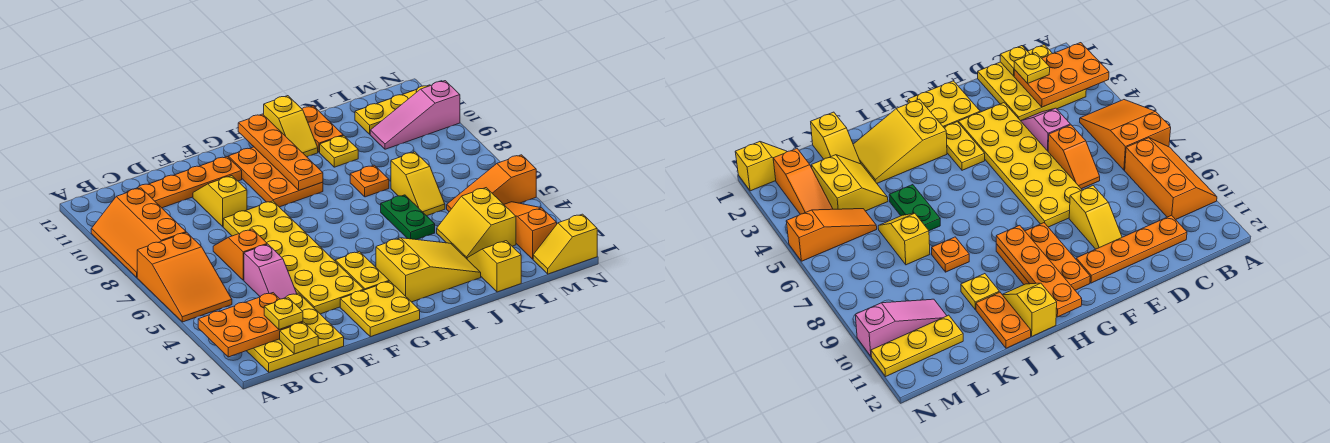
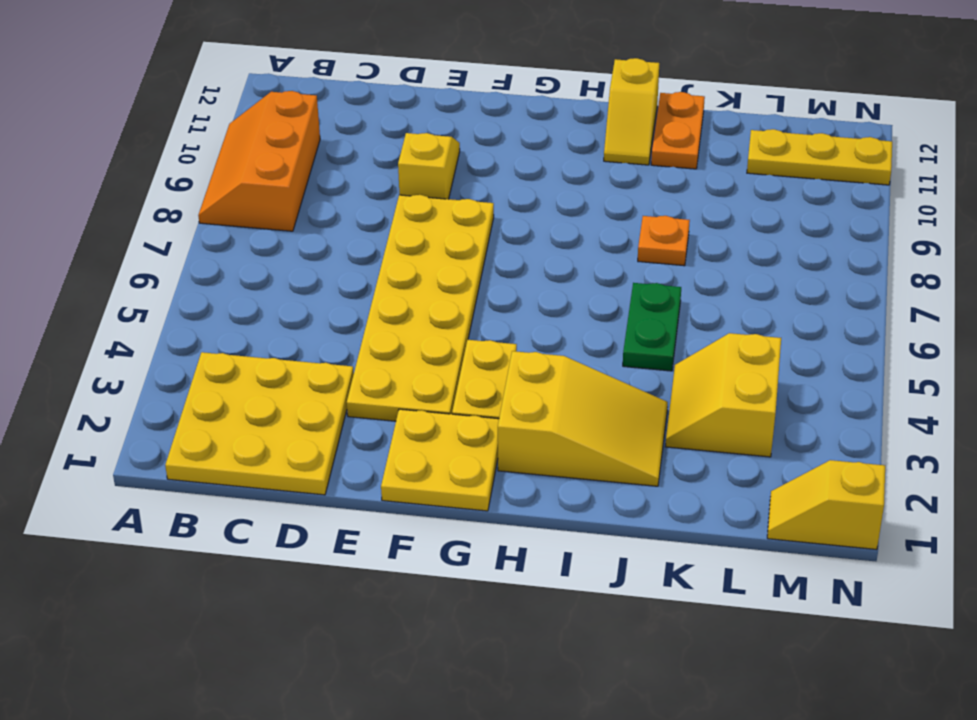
none -> orange 2x3 slope [137,232,232,322]
none -> orange 1x4 plate [127,157,242,208]
none -> pink 1x2 slope [244,244,297,299]

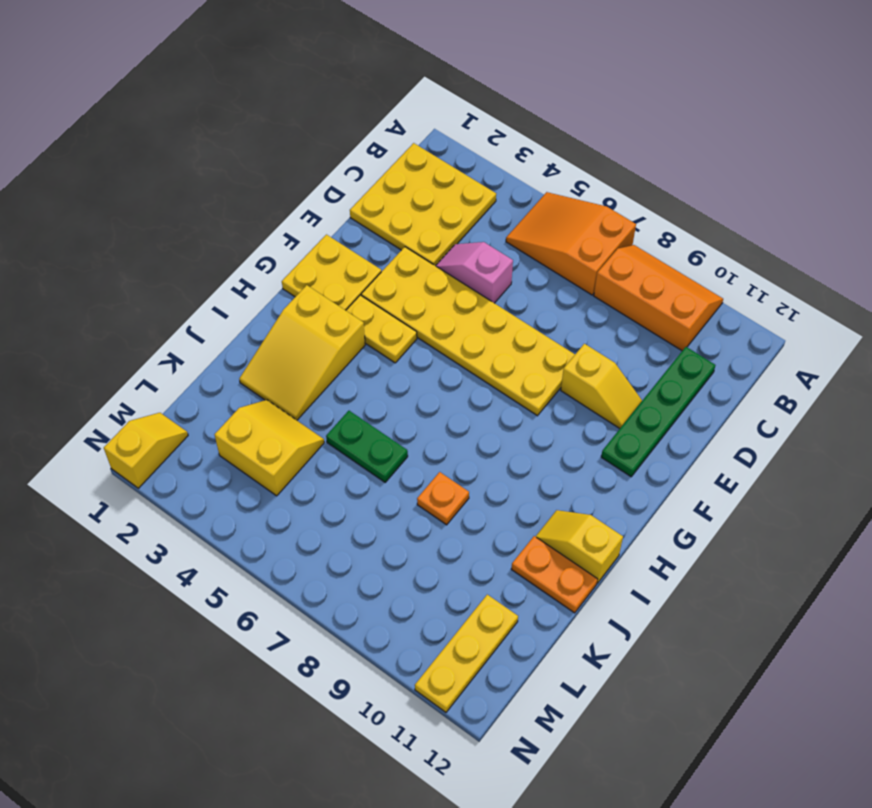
green 1x4 plate [601,347,715,477] -> orange 1x4 plate [127,157,242,208]
none -> orange 1x2 slope [213,229,267,280]
none -> orange 2x3 plate [228,147,323,207]
none -> yellow 1x1 plate [320,136,358,167]

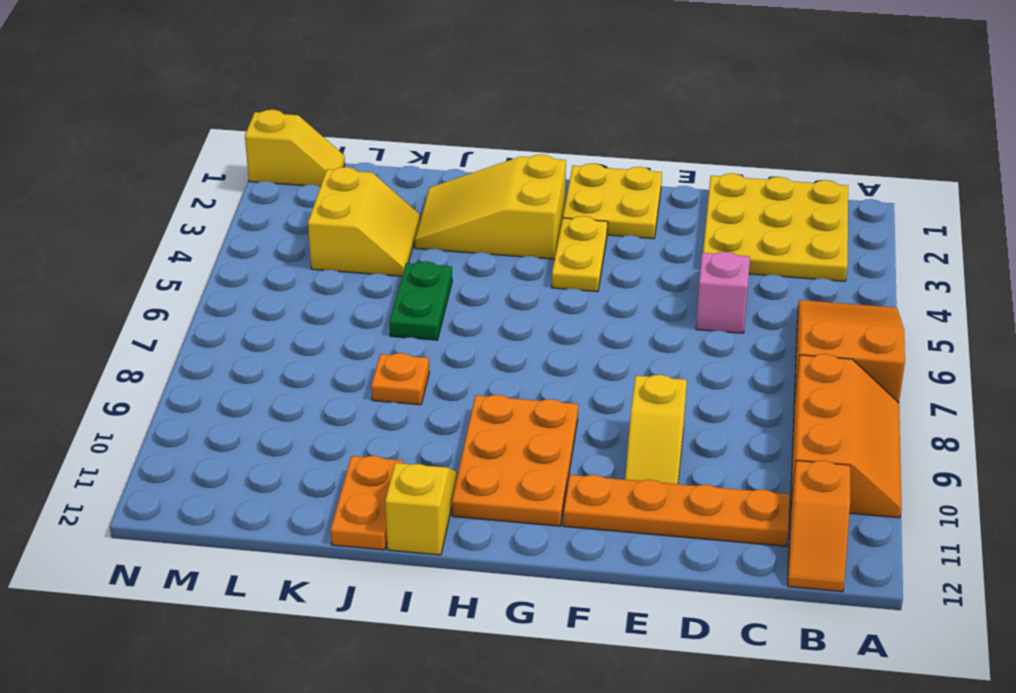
orange 1x2 slope [788,460,850,592] -> orange 1x2 slope moved to [213,229,267,280]
none -> yellow 2x6 plate [223,201,364,314]
none -> yellow 1x1 plate [320,136,358,167]
none -> yellow 1x2 slope [467,241,521,292]

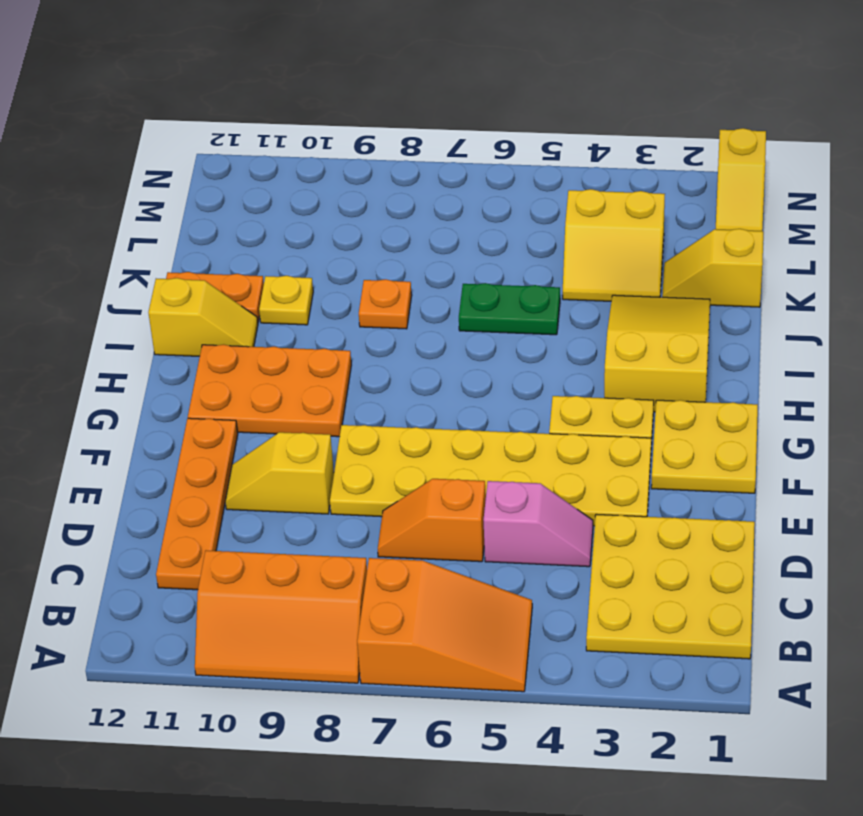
none -> yellow 1x2 slope [391,152,445,216]
none -> orange 1x3 slope [447,155,536,212]
none -> pink 1x3 slope [370,81,460,149]

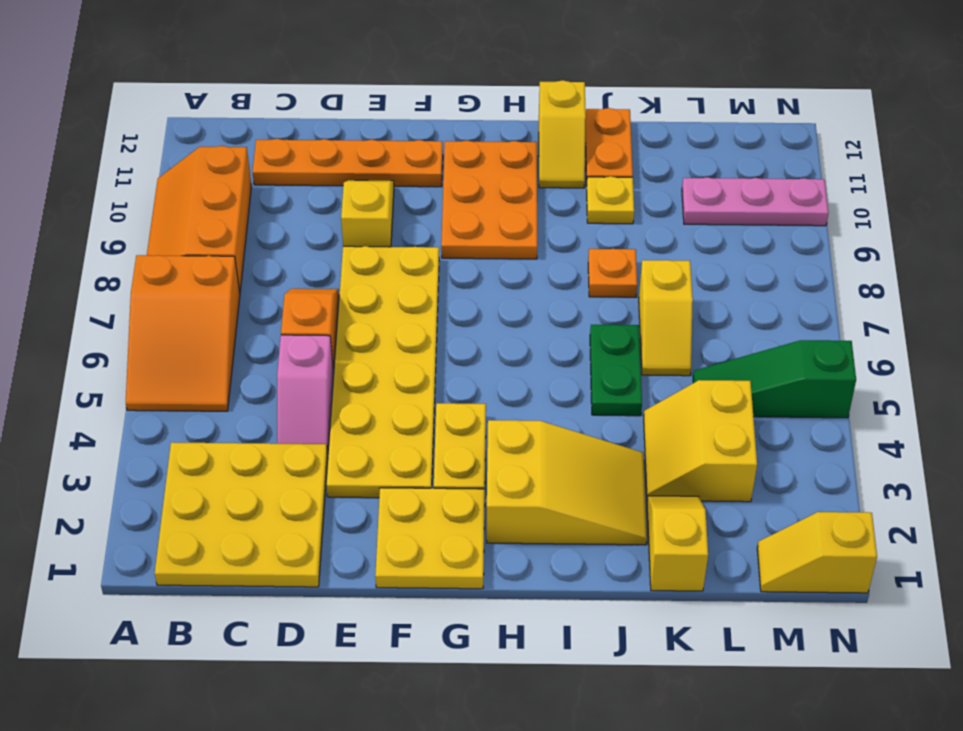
green 1x3 slope [693,340,856,418] -> orange 1x3 slope [447,155,536,212]
pink 1x3 plate [682,177,829,226] -> pink 1x3 slope [370,81,460,149]
none -> yellow 1x3 plate [355,85,431,134]
none -> orange 1x3 slope [504,202,557,259]
none -> orange 2x3 plate [198,293,303,357]

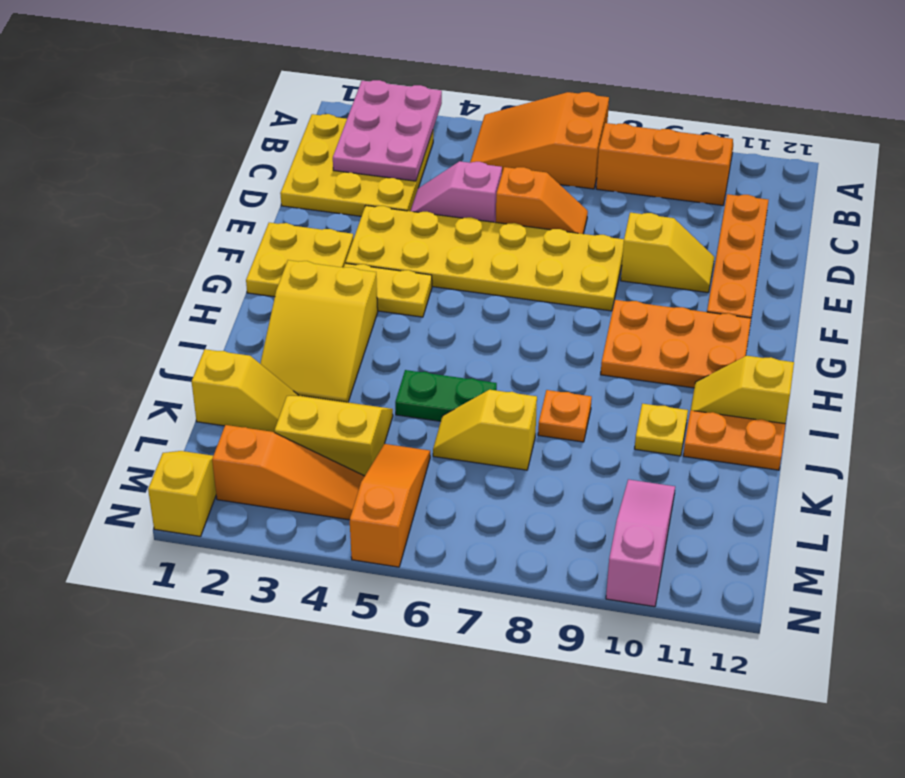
pink 2x3 plate [333,80,442,181] -> orange 2x3 plate [198,293,303,357]
none -> yellow 1x3 plate [355,85,431,134]
none -> yellow 1x1 plate [280,322,318,354]
none -> orange 1x4 plate [238,114,323,190]

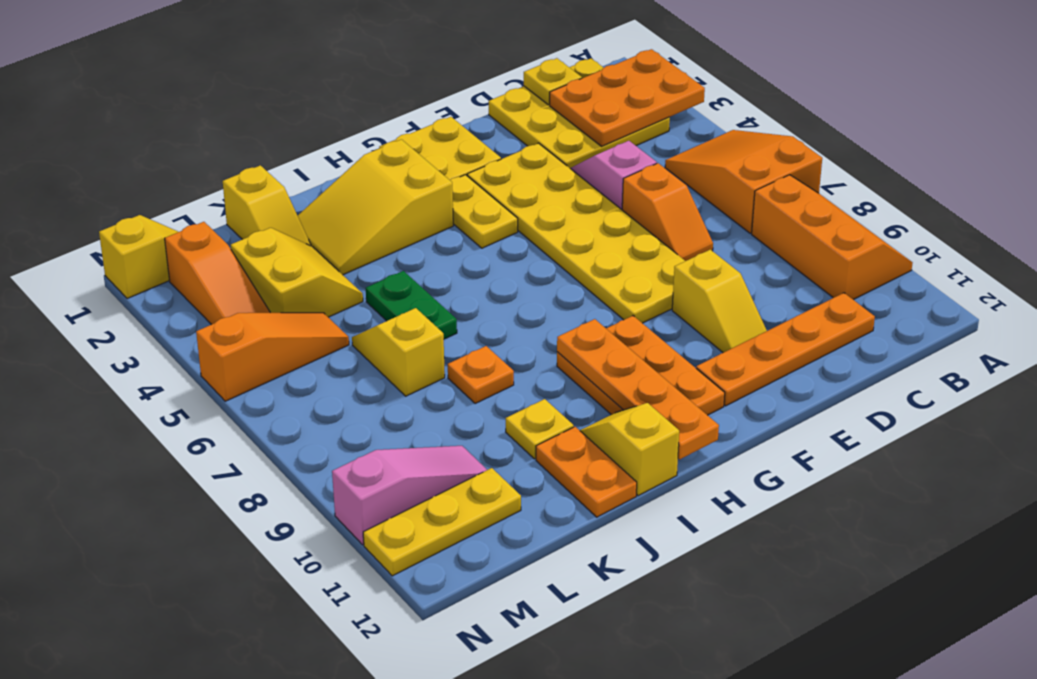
none -> yellow 1x1 plate [264,298,303,330]

